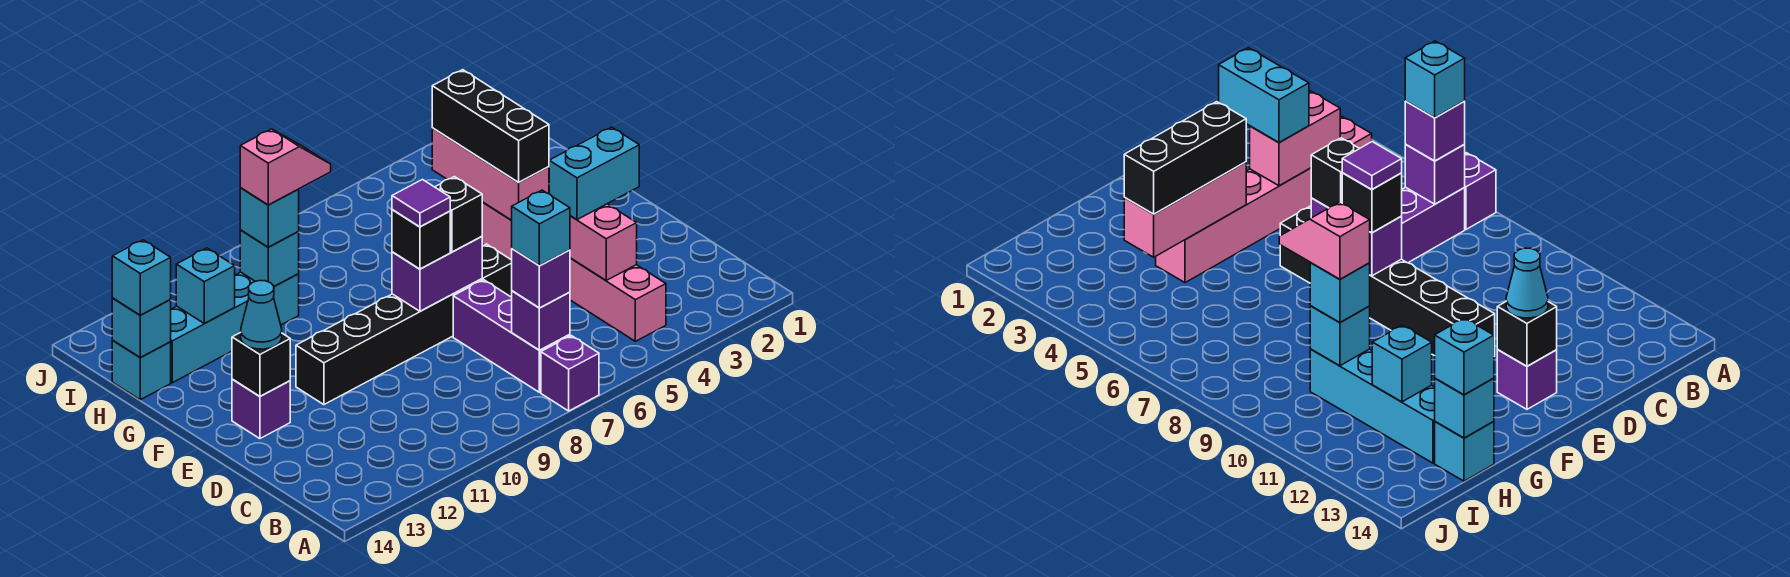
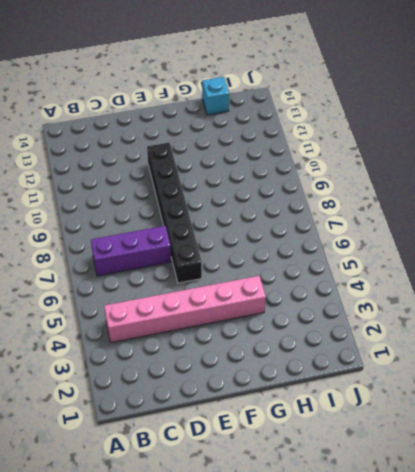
none -> purple 1x1 brick [541,336,599,411]
none -> purple 1x1 brick [232,379,290,439]
none -> cyan 1x4 brick [171,272,299,383]

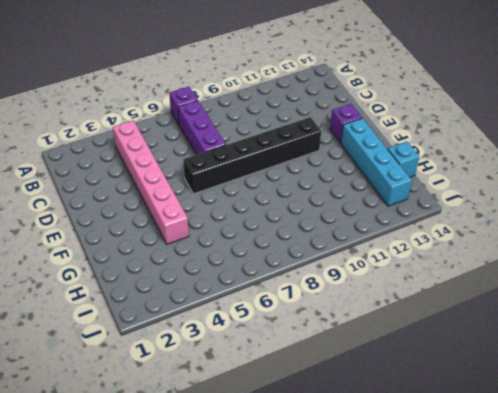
cyan 1x4 brick [341,118,412,206] -> cyan 1x4 brick turned to [171,272,299,383]
none -> purple 1x1 brick [512,291,570,350]
none -> pink 1x2 brick [570,204,637,280]
none -> purple 1x2 brick [392,236,482,311]

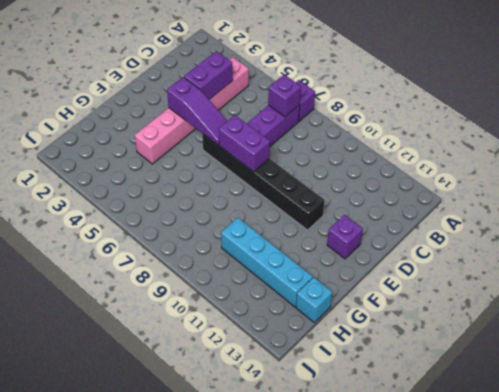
purple 1x2 brick [184,51,233,99] -> pink 1x2 brick [570,204,637,280]
purple 1x3 slope [167,77,227,145] -> none
none -> black 1x1 brick [232,332,290,396]
none -> pink 1x3 brick [432,128,549,220]
none -> cyan 1x1 brick [240,230,299,286]

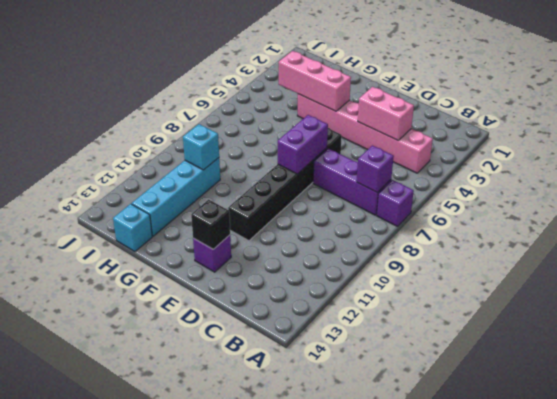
none -> cyan 1x1 brick [176,248,235,324]
none -> cyan 1x1 brick [112,298,171,358]
none -> purple 1x1 brick [512,249,570,308]

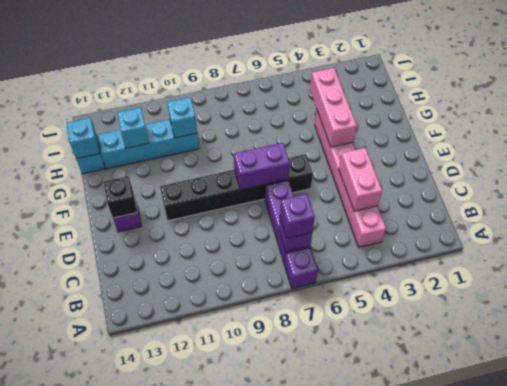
none -> cyan 1x2 brick [549,127,639,220]
none -> black 1x1 brick [435,177,482,252]
none -> black 1x1 brick [392,210,450,269]

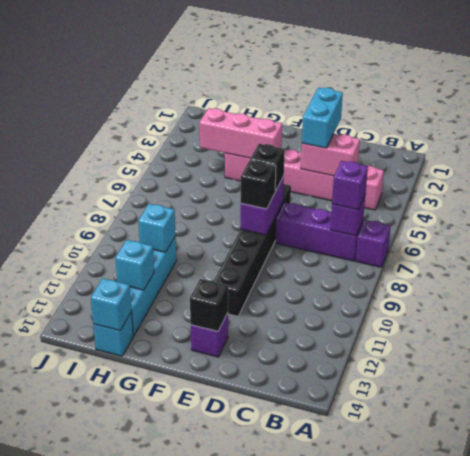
none -> cyan 1x1 cone [241,281,282,349]
none -> black 1x3 brick [432,70,549,182]
none -> cyan 1x1 brick [240,188,299,247]

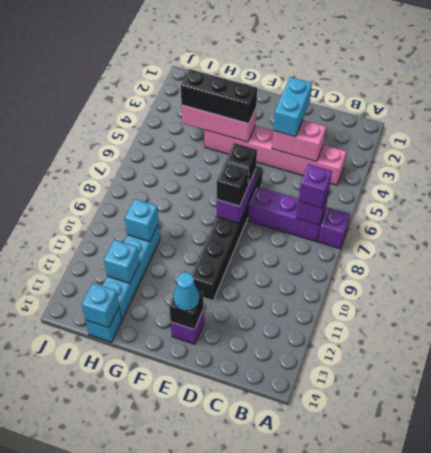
none -> cyan 1x1 brick [240,188,299,247]
none -> cyan 1x1 brick [112,240,171,315]
none -> cyan 1x1 brick [512,190,570,266]

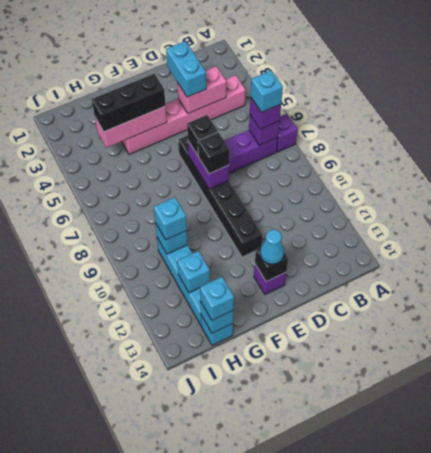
none -> purple 1x1 tile [392,180,450,227]
none -> pink 1x2 slope [240,129,331,205]

